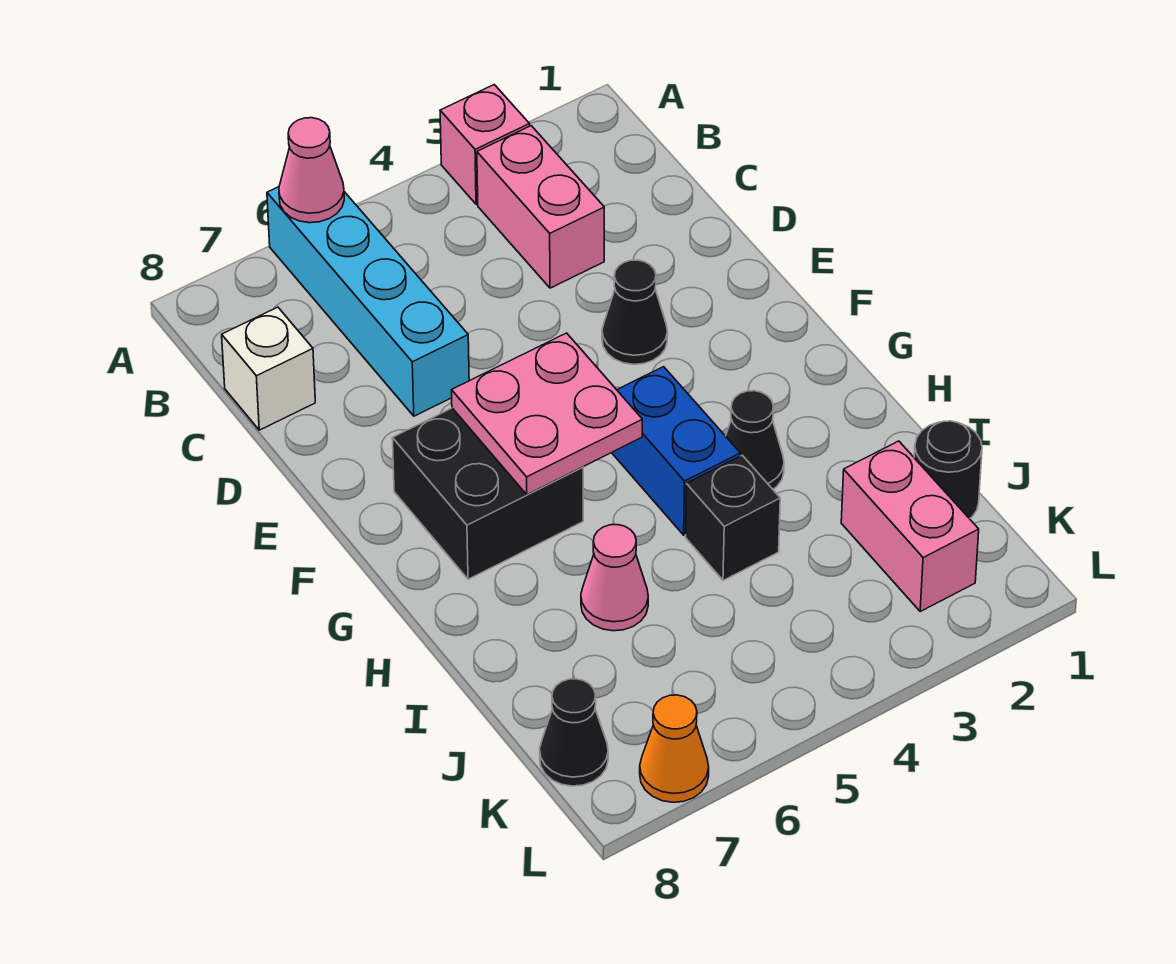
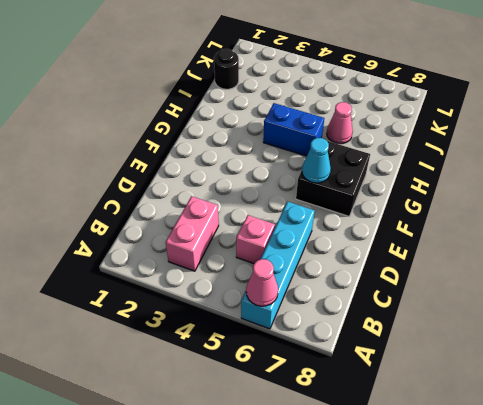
pink 1x1 brick [236,215,275,264] -> pink 1x1 brick moved to [440,85,530,204]
cyan 1x1 cone [302,138,331,183] -> pink 2x2 plate [452,333,642,495]
blue 1x2 brick [263,103,324,156] -> blue 1x2 brick turned to [612,367,740,535]
none -> white 1x1 brick [222,307,315,430]
none -> black 1x1 cone [602,260,668,364]
none -> black 1x1 cone [726,391,784,489]

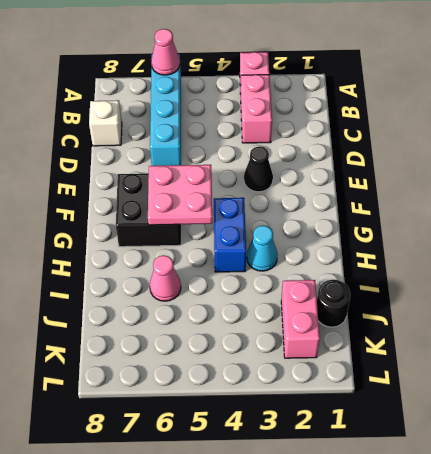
cyan 1x1 cone [247,225,278,271] -> black 1x1 cone [726,391,784,489]
none -> black 1x1 brick [686,455,780,580]
none -> black 1x1 cone [540,679,608,786]
none -> orange 1x1 cone [640,695,709,802]

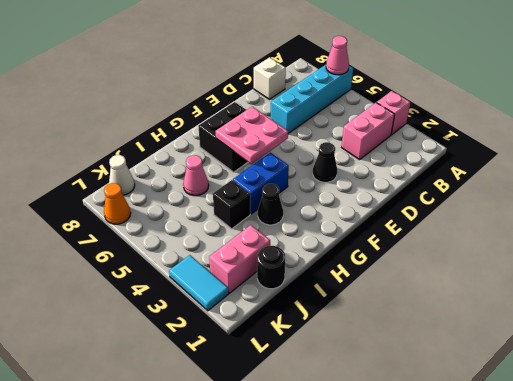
white 1x1 cone [109,155,135,195] -> black 1x1 cone [540,679,608,786]
cyan 1x2 tile [169,255,229,311] -> none

